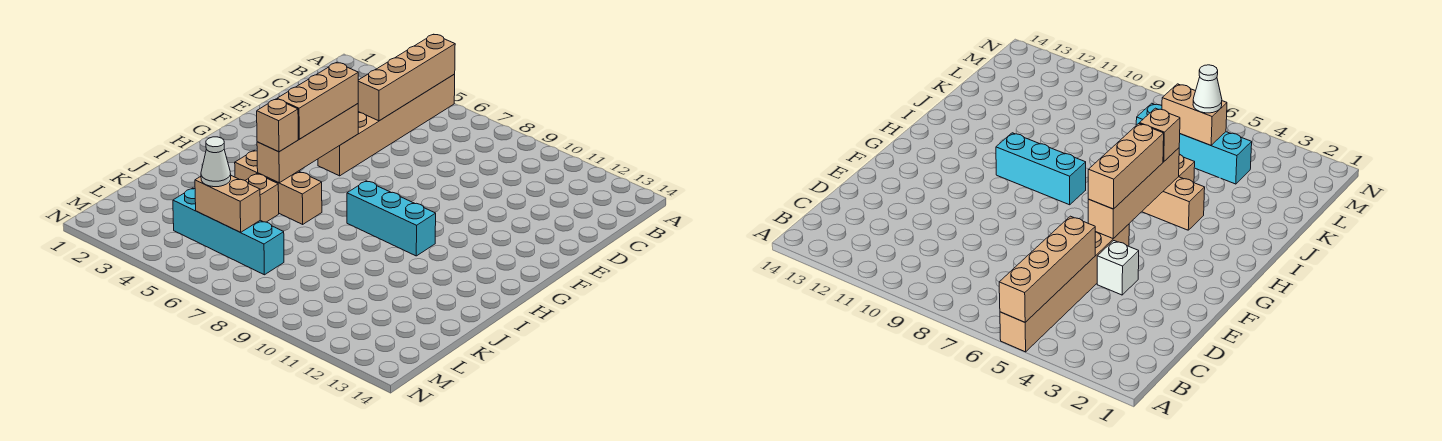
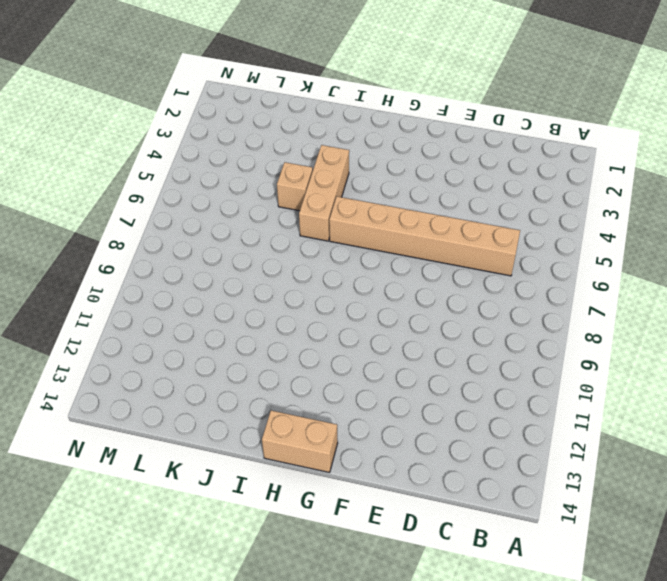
tan 1x6 brick [329,196,520,276] -> tan 1x6 brick moved to [318,74,455,176]
tan 1x2 brick [262,410,338,473] -> tan 1x2 brick turned to [195,176,260,232]
none -> white 1x1 brick [1097,241,1139,295]
none -> cyan 1x3 brick [347,181,436,256]
none -> cyan 1x4 brick [173,188,284,275]

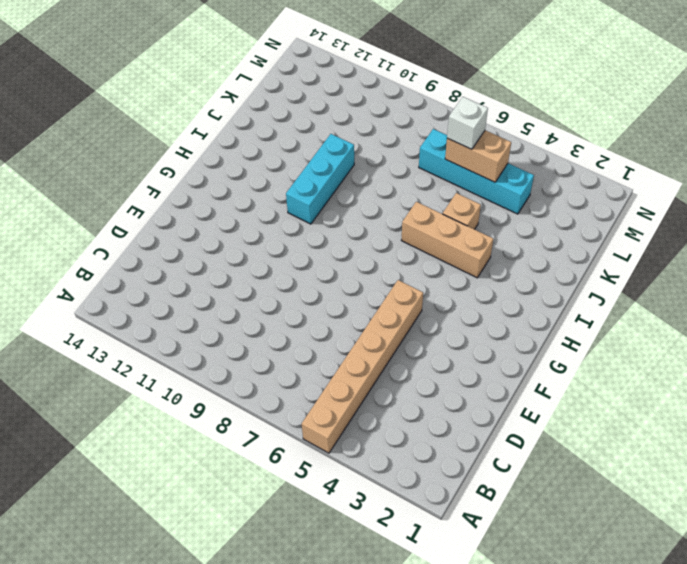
cyan 1x3 brick [286,134,354,224] -> cyan 1x3 brick turned to [347,181,436,256]
white 1x1 brick [447,97,488,149] -> white 1x1 brick moved to [1097,241,1139,295]
none -> tan 1x4 brick [358,34,455,121]
none -> tan 1x4 brick [257,104,358,183]
none -> tan 1x3 brick [277,63,358,139]

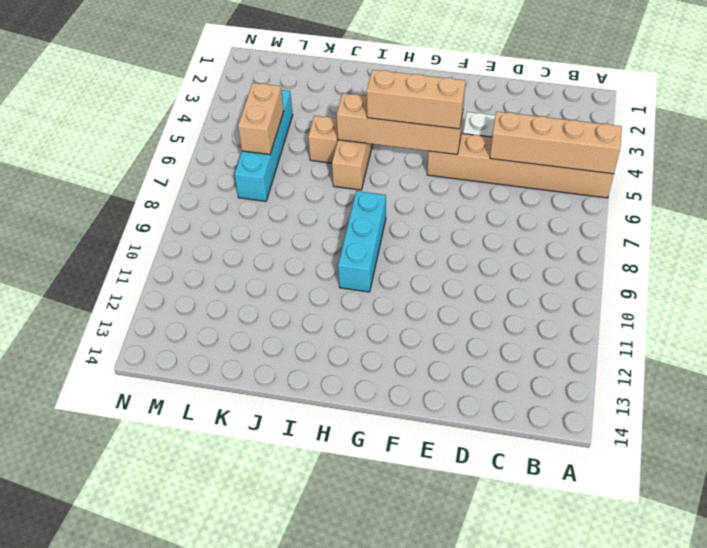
none -> tan 1x1 brick [257,99,298,152]
none -> white 1x1 cone [201,137,231,187]

